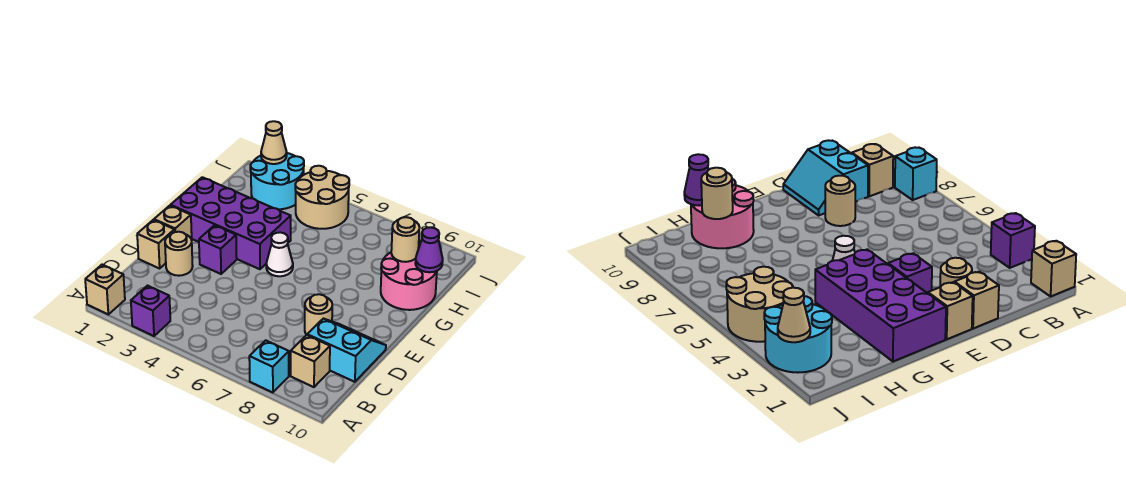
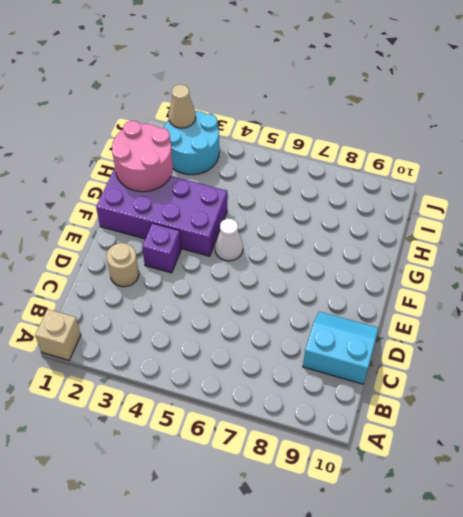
pink 2x2 round brick [112,121,173,192] -> pink 2x2 round brick moved to [381,253,437,310]
none -> purple 1x1 brick [131,286,170,336]
none -> cyan 1x1 brick [249,340,289,393]
none -> tan 1x1 brick [291,335,330,387]

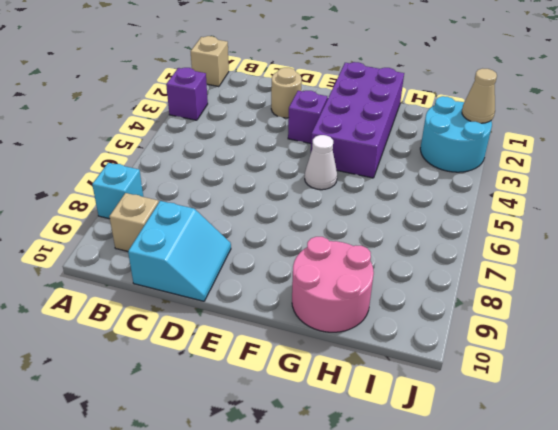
none -> tan 1x1 brick [137,220,175,268]
none -> tan 1x1 round brick [305,294,332,335]
none -> tan 1x1 brick [154,206,192,240]

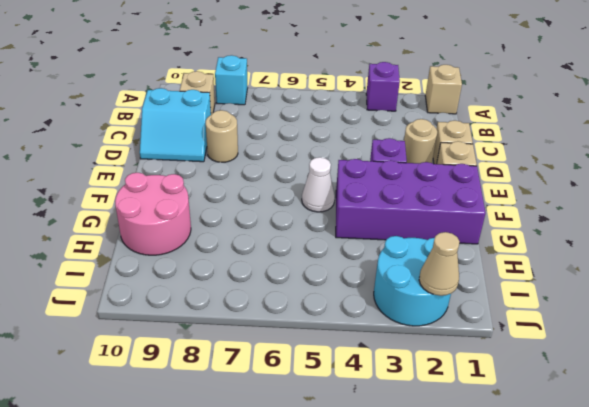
none -> tan 2x2 round brick [295,166,349,229]
none -> tan 1x1 round brick [391,217,420,262]
none -> purple 1x1 cone [415,227,443,272]

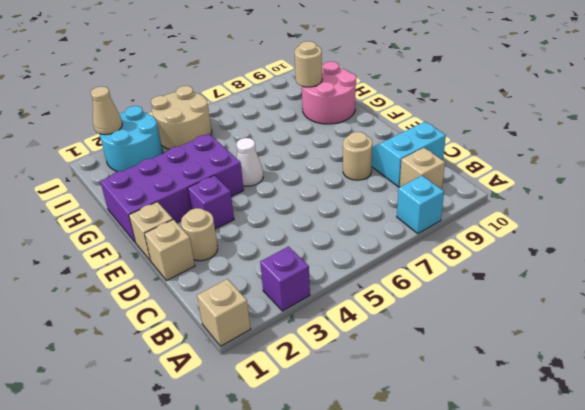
none -> purple 1x1 cone [415,227,443,272]

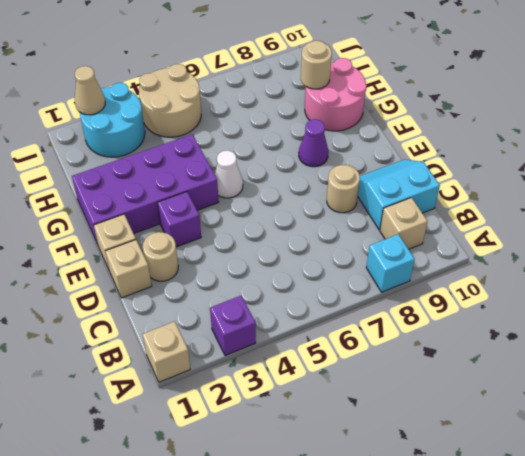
purple 1x1 cone [299,119,328,167] -> purple 1x1 cone moved to [415,227,443,272]

